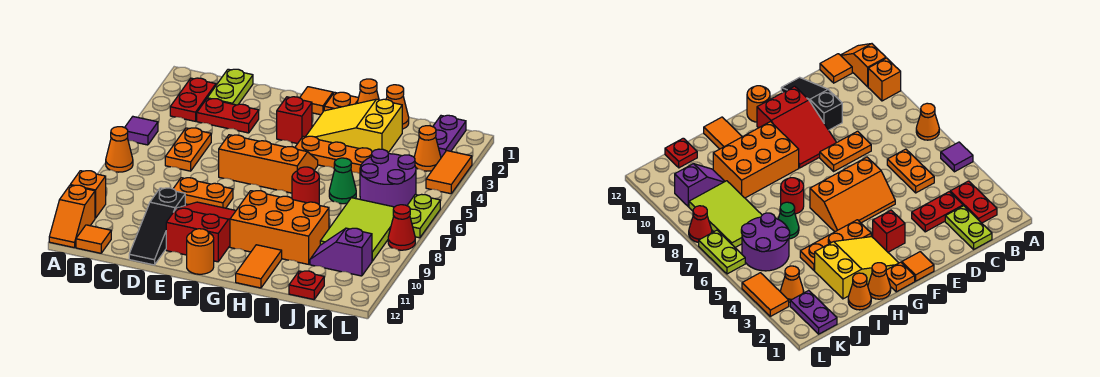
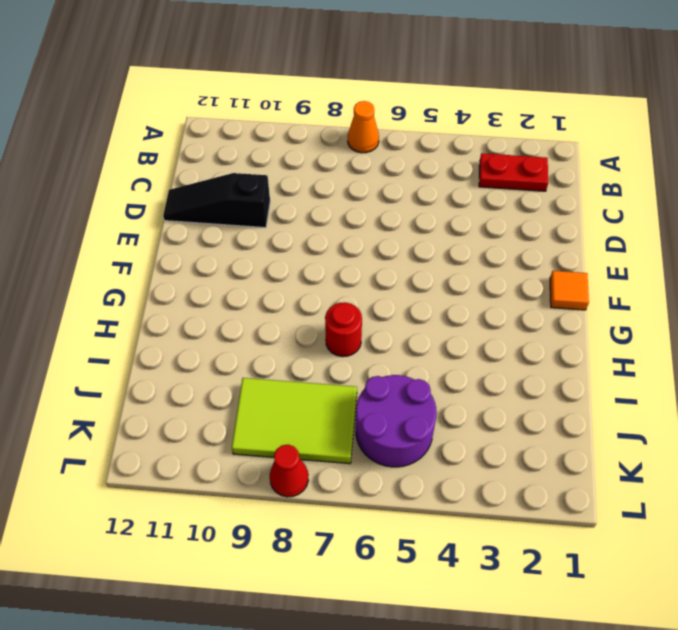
none -> purple 1x1 tile [125,117,158,145]
none -> orange 1x1 brick [71,171,106,218]
none -> orange 1x2 slope [49,185,95,248]
none -> orange 1x1 tile [76,225,111,253]

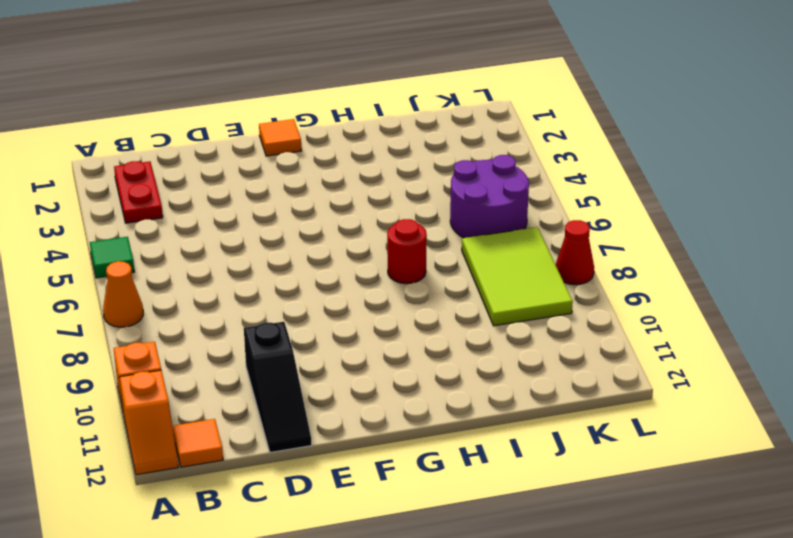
green 1x1 tile [90,237,134,278] -> purple 1x1 tile [125,117,158,145]
none -> lime 1x2 plate [207,69,253,105]
none -> red 1x2 plate [197,99,259,133]
none -> orange 1x2 plate [165,128,211,171]
none -> orange 1x2 plate [173,178,233,208]

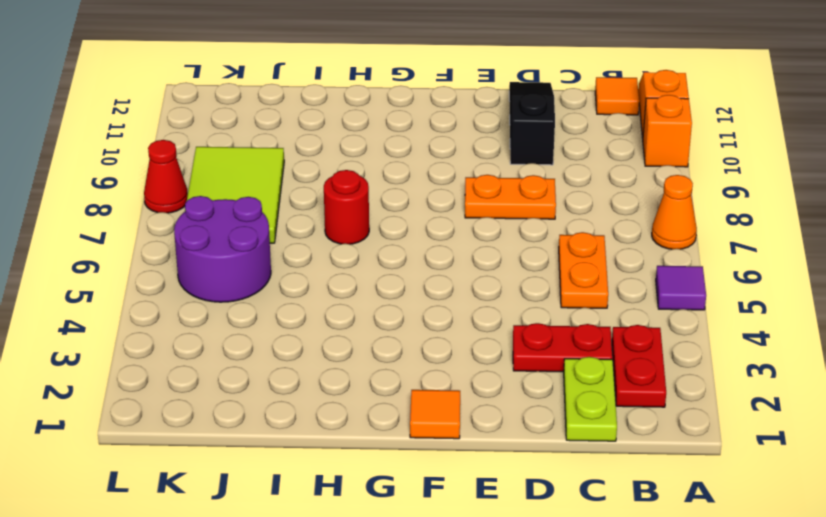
none -> orange 2x3 slope [219,135,318,193]
none -> red 2x3 slope [166,202,236,262]
none -> red 1x1 brick [277,97,312,144]
none -> orange 1x1 round brick [187,229,214,274]

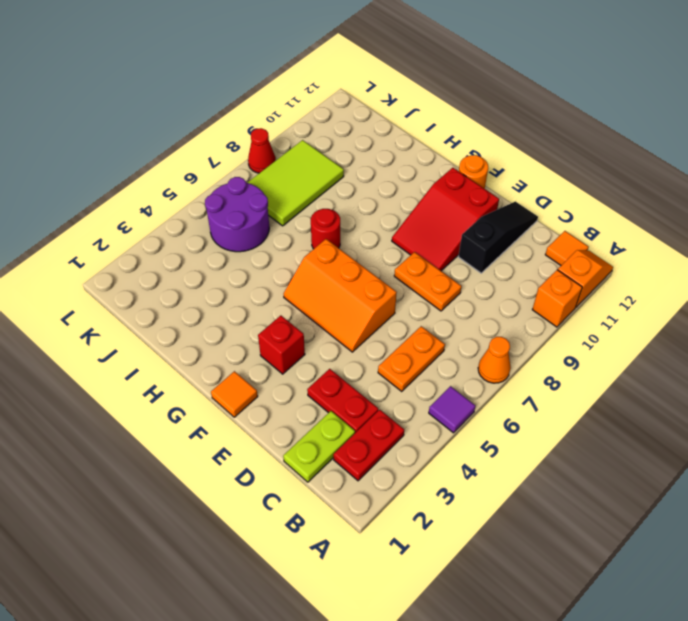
none -> orange 1x1 plate [324,92,358,111]
none -> yellow 2x3 slope [306,99,402,153]
none -> orange 1x3 plate [295,136,372,174]
none -> orange 2x3 brick [230,191,329,264]

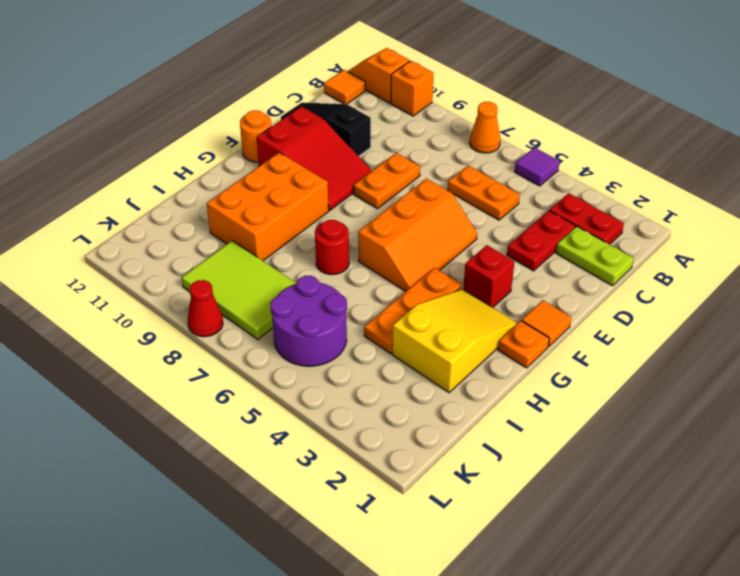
none -> orange 1x1 cone [357,79,379,103]
none -> orange 1x2 tile [236,245,282,288]
none -> orange 1x1 cone [386,85,409,129]
none -> green 1x1 cone [329,158,356,204]

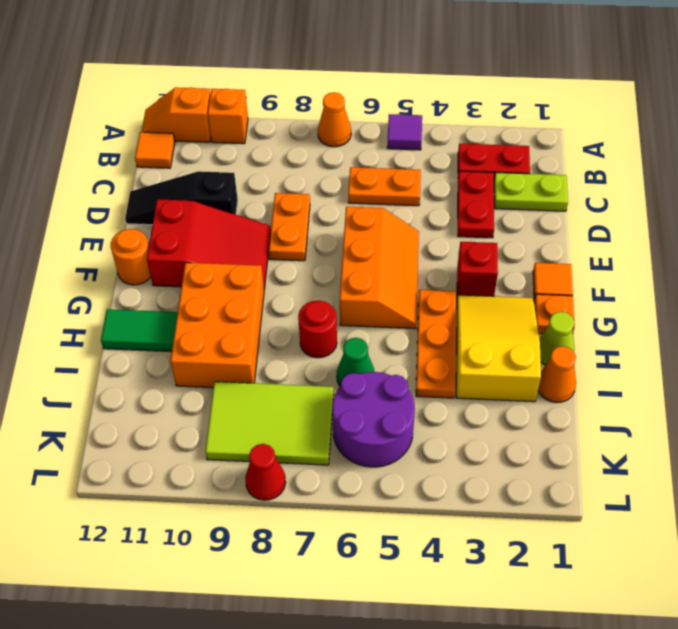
lime 1x1 cone [539,312,574,365] -> orange 1x1 cone [357,79,379,103]
green 1x2 tile [101,309,178,352] -> orange 1x2 tile [236,245,282,288]
none -> purple 1x2 slope [310,228,372,276]
none -> red 1x1 plate [289,271,324,299]
none -> purple 1x2 plate [433,115,466,157]
none -> orange 1x1 cone [414,126,441,171]

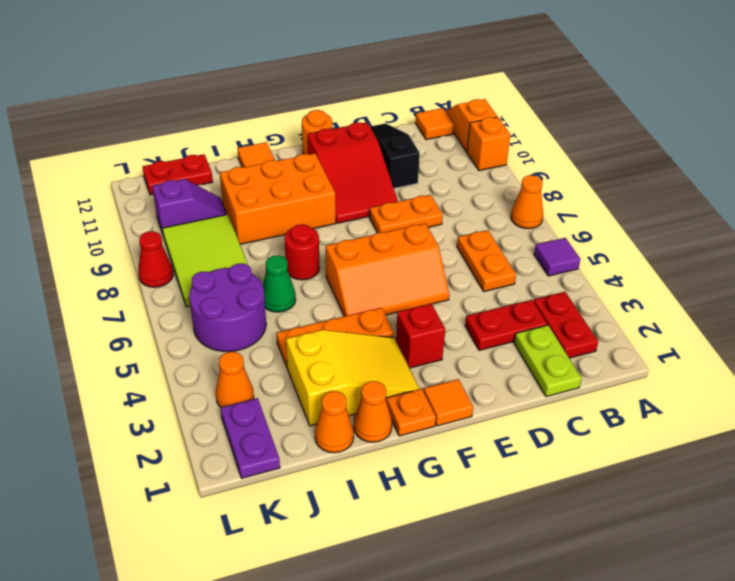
red 1x2 plate [142,154,213,195] -> red 1x1 plate [289,271,324,299]
none -> orange 1x2 tile [426,151,472,194]
none -> lime 1x2 plate [407,194,440,238]

